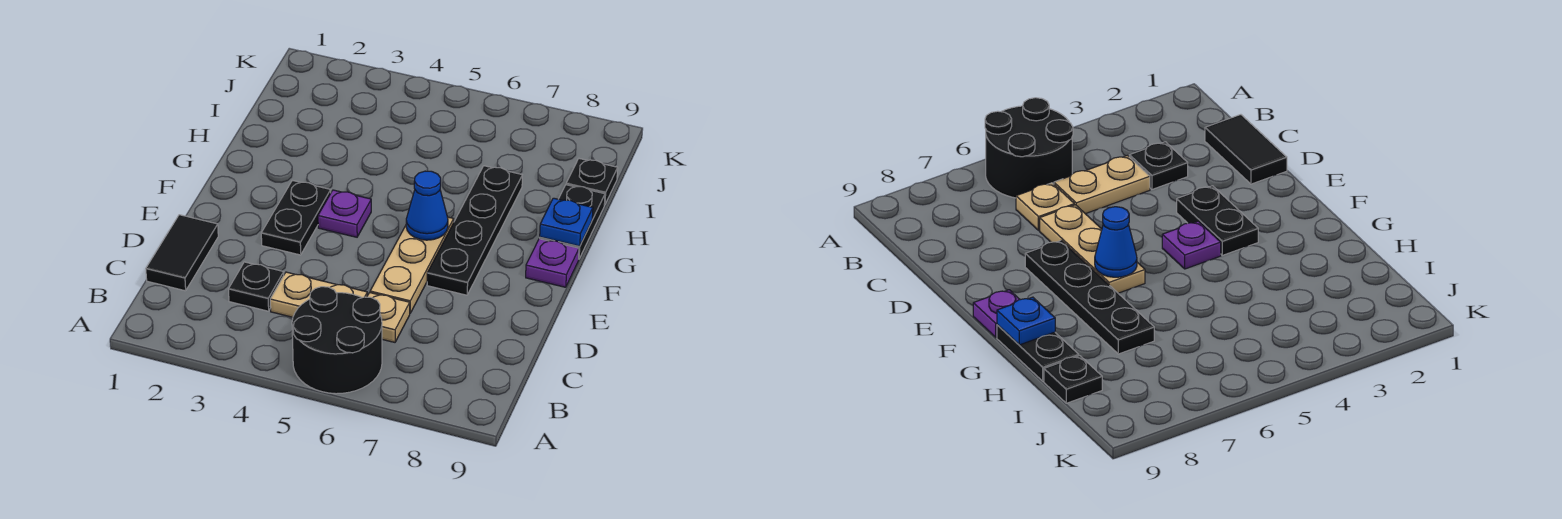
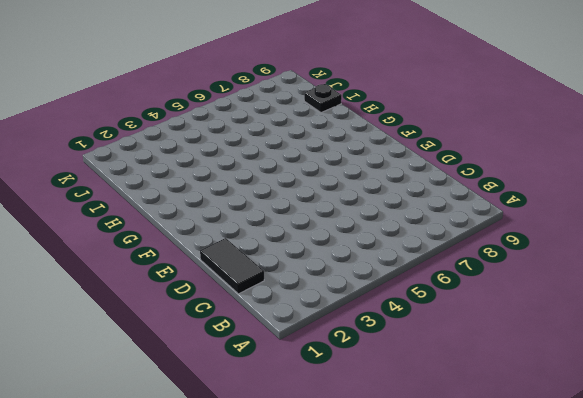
none -> black 2x2 round brick [292,287,382,394]
none -> black 1x1 plate [229,262,284,311]
none -> tan 1x2 plate [270,272,367,317]

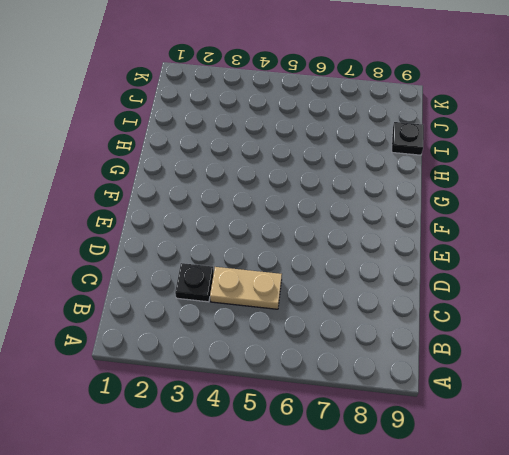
none -> black 2x2 round brick [292,287,382,394]
none -> black 1x2 tile [146,215,218,291]
none -> tan 1x1 plate [367,293,410,342]

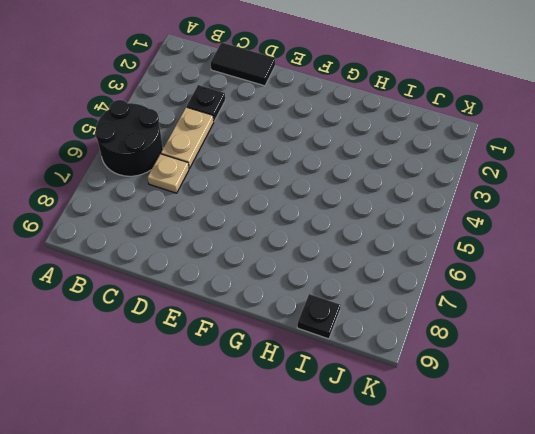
none -> tan 1x3 plate [370,217,454,313]
none -> black 1x2 plate [261,180,331,255]
none -> black 1x4 plate [427,166,522,295]

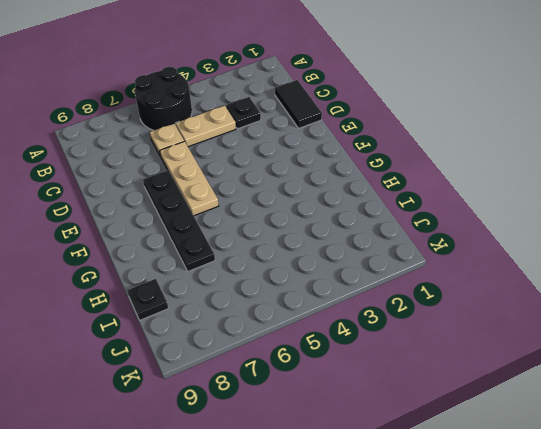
none -> black 1x2 plate [261,180,331,255]
none -> purple 1x1 plate [318,190,371,237]
none -> purple 1x1 plate [526,239,579,287]

